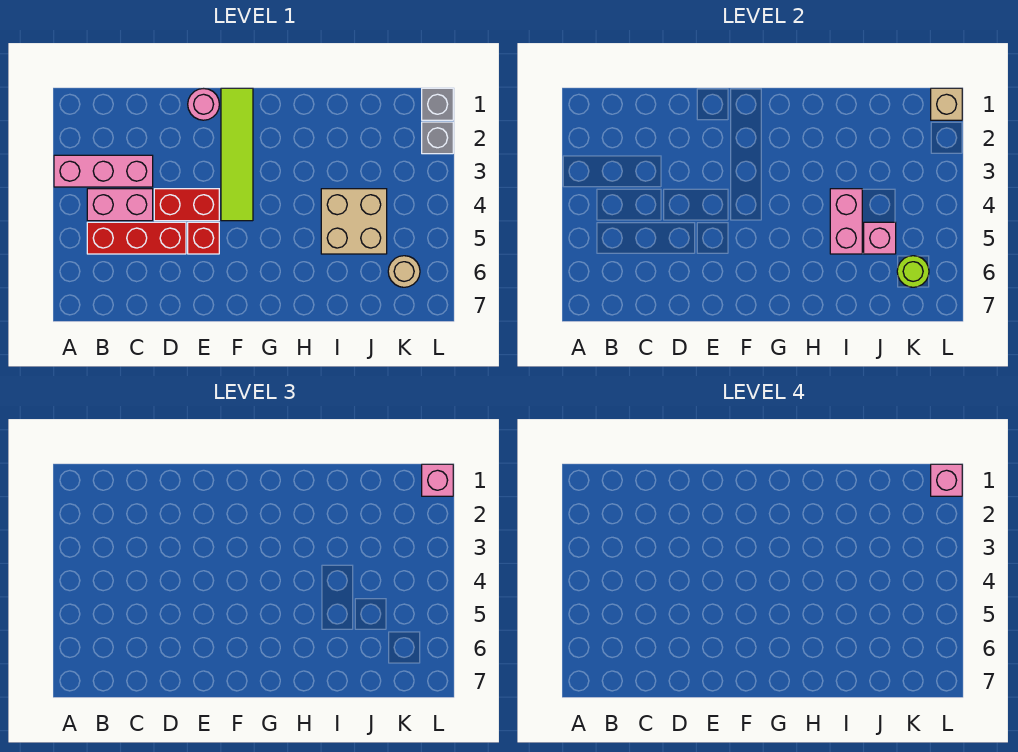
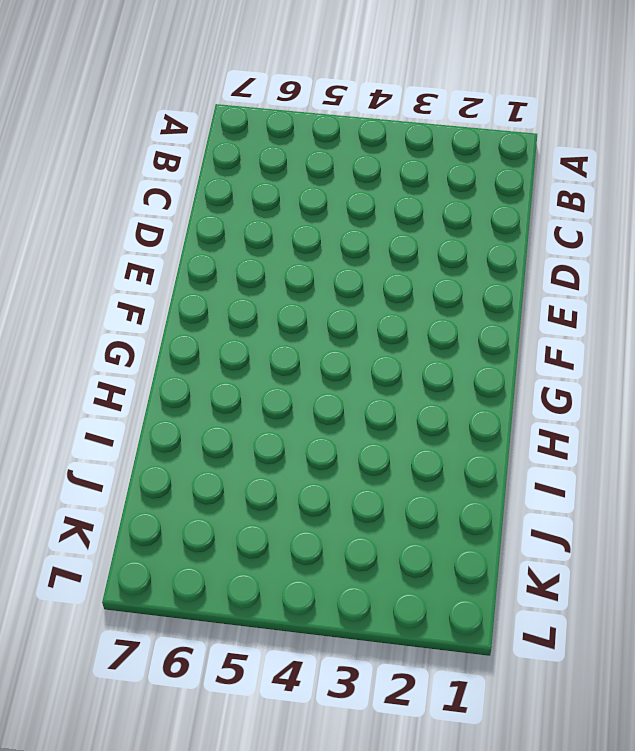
none -> pink 1x3 brick [54,155,153,187]
none -> pink 1x2 brick [87,189,153,221]
none -> red 1x3 brick [87,222,186,254]

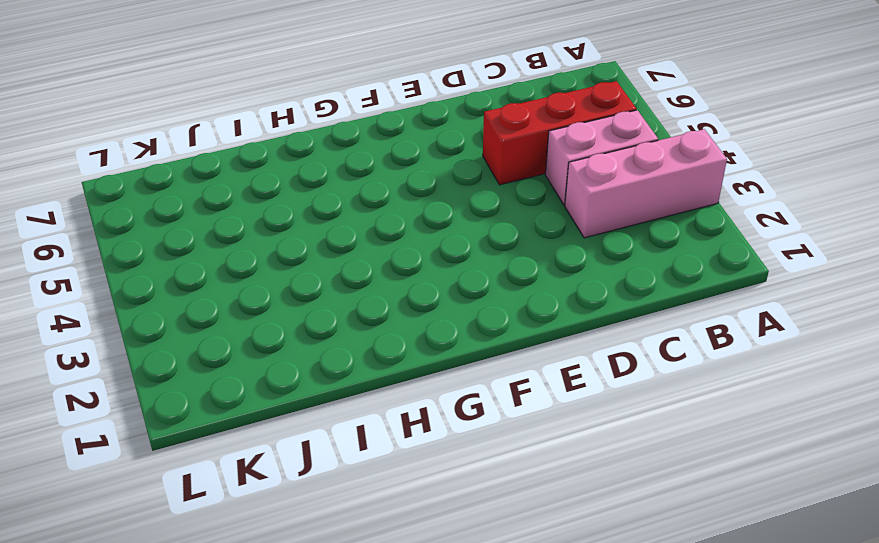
none -> red 1x2 brick [154,189,219,221]
none -> pink 1x1 round brick [188,89,219,120]
none -> red 1x1 brick [188,222,219,254]

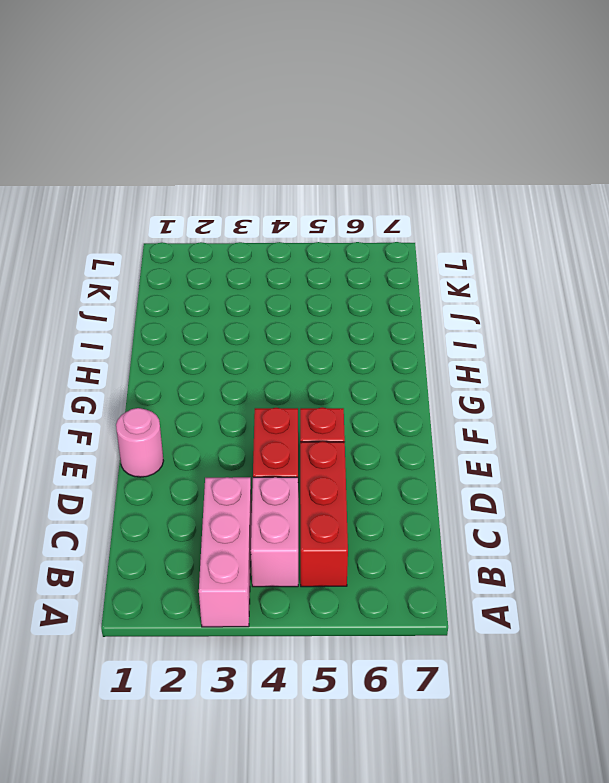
none -> lime 1x4 tile [221,88,253,221]
none -> tan 2x2 brick [321,189,387,254]
none -> tan 1x1 round brick [388,256,420,287]

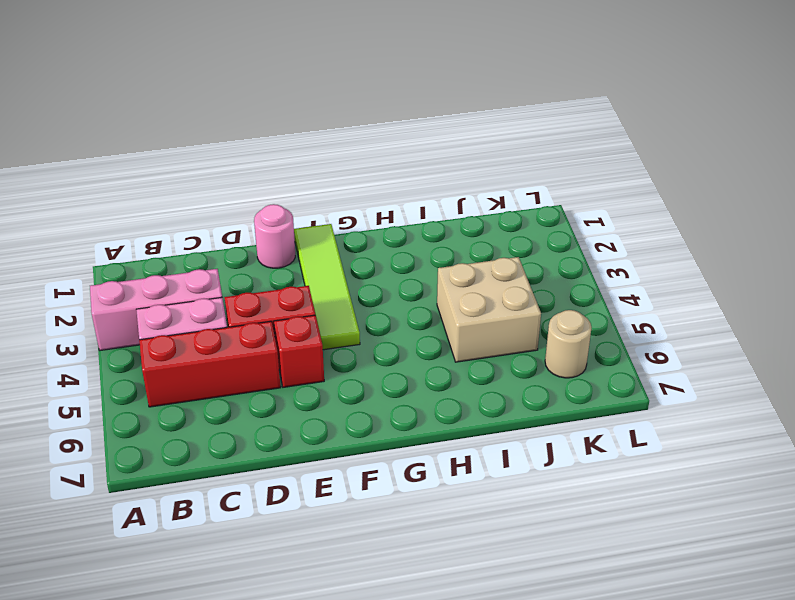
none -> grey 1x1 brick [422,88,453,120]
none -> grey 1x1 brick [422,122,453,154]
none -> pink 1x2 brick [830,189,862,254]

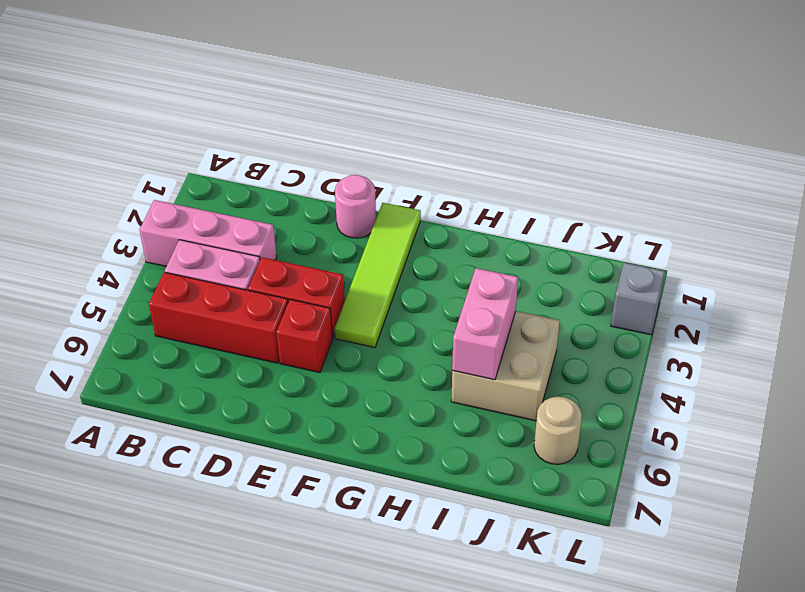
none -> grey 1x1 brick [422,88,453,120]
none -> pink 1x1 brick [864,222,896,254]
none -> lime 1x1 round brick [897,256,929,287]

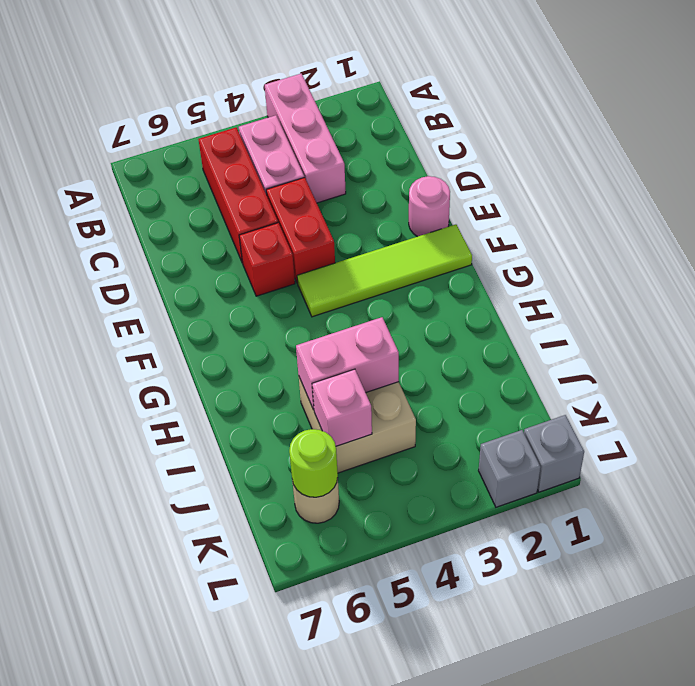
none -> tan 1x1 brick [931,88,962,120]
none -> pink 1x1 brick [422,464,453,496]
none -> pink 1x1 brick [931,464,962,496]

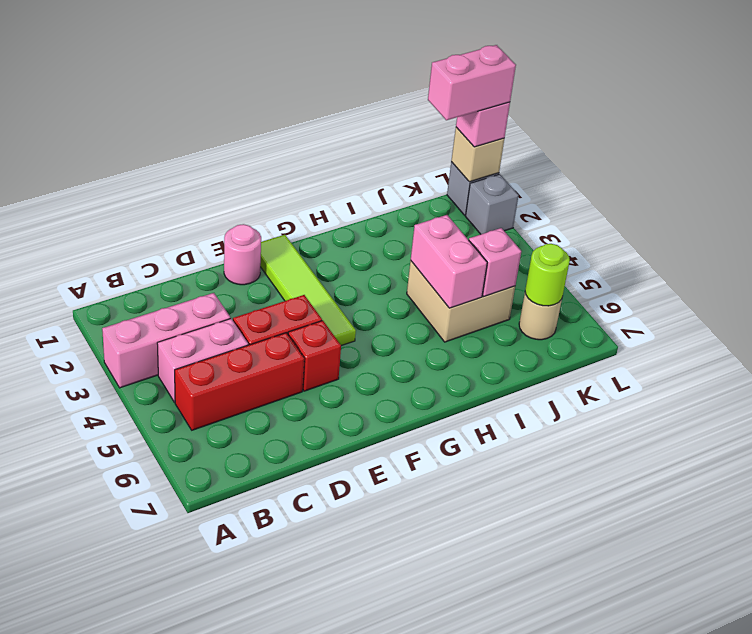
pink 1x2 brick [428,45,516,120] -> pink 1x1 brick [931,464,962,496]

